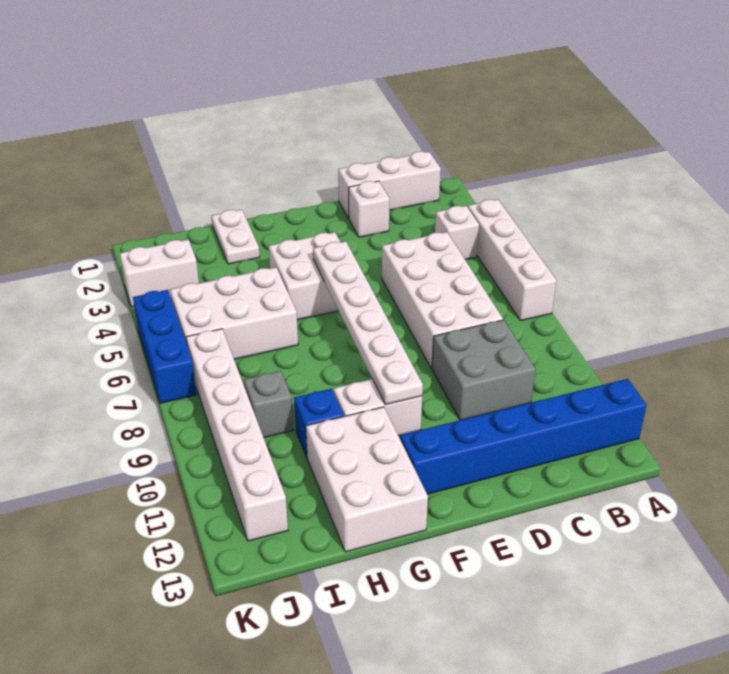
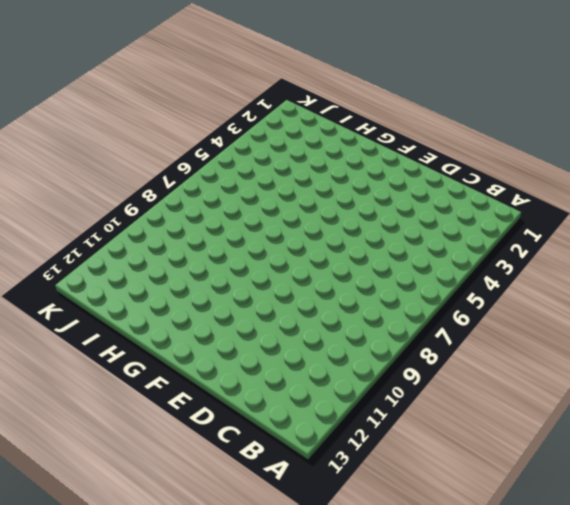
none -> white 1x4 brick [468,199,556,321]
none -> blue 1x6 brick [400,379,647,494]
none -> white 1x3 brick [338,151,441,218]

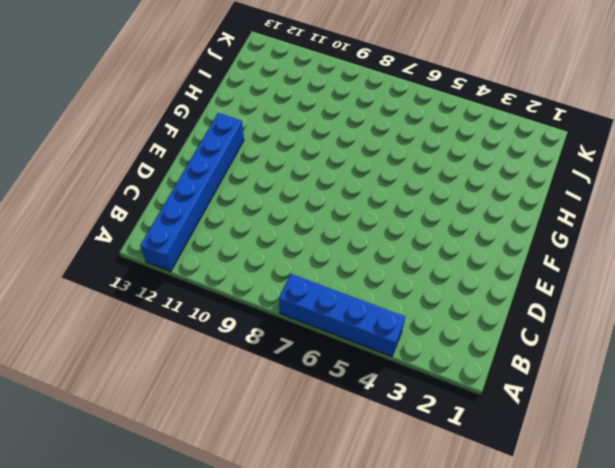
blue 1x4 brick [279,274,405,357] -> white 1x4 brick [468,199,556,321]
none -> white 1x3 brick [338,151,441,218]
none -> white 1x1 brick [435,206,479,259]
none -> white 2x4 brick [382,232,503,368]

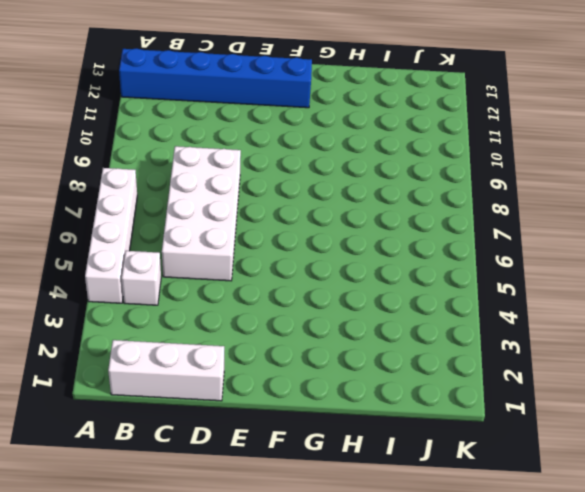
none -> grey 2x2 brick [432,320,536,420]
none -> white 1x1 brick [349,181,390,237]
none -> white 2x2 brick [269,232,340,320]

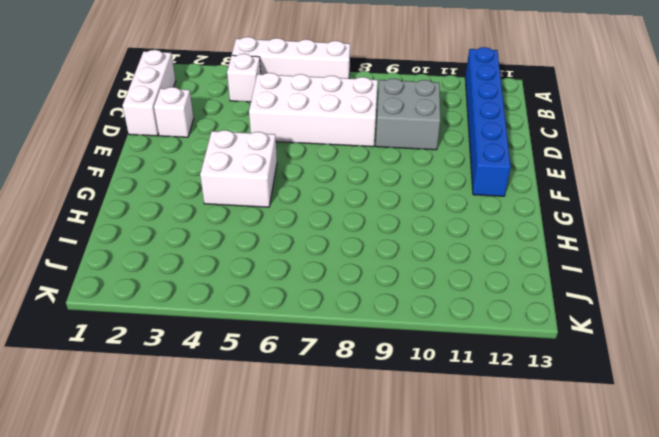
none -> white 1x2 brick [334,379,422,436]
none -> white 2x3 brick [306,407,428,552]
none -> white 1x2 plate [211,210,260,264]

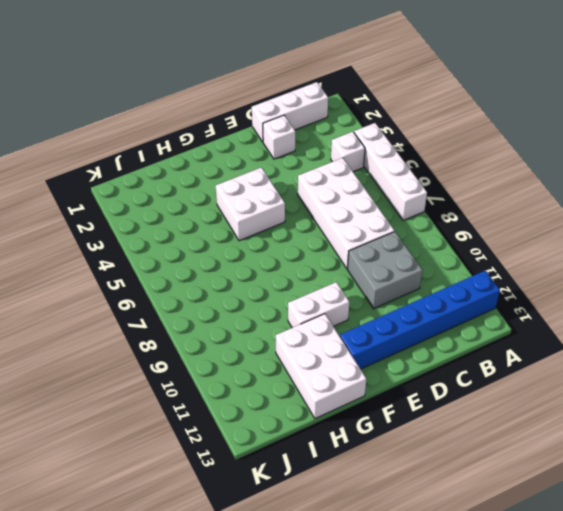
none -> white 1x2 plate [211,210,260,264]
none -> white 2x3 brick [170,267,298,359]
none -> blue 1x1 brick [294,389,344,457]

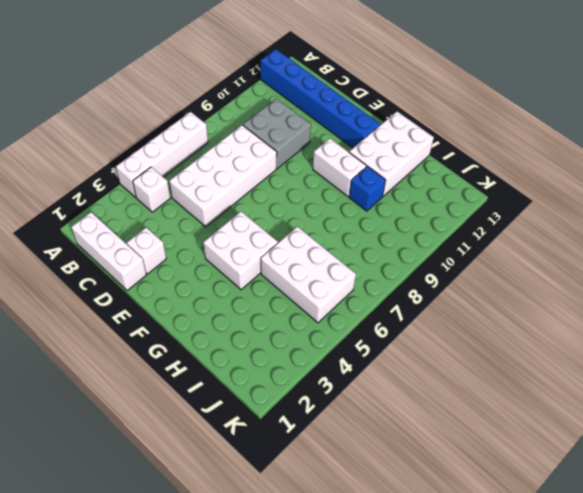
none -> white 1x2 plate [211,210,260,264]
none -> grey 1x1 brick [244,371,293,438]
none -> white 1x2 brick [119,239,199,307]

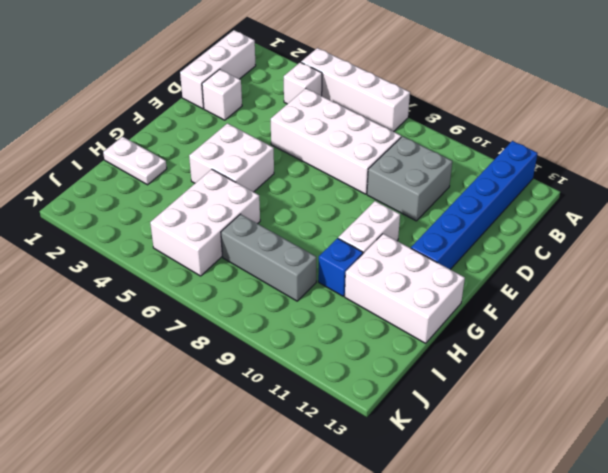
grey 1x3 brick [221,214,316,301] -> grey 1x1 brick [244,371,293,438]
none -> white 1x2 brick [119,239,199,307]
none -> white 1x6 brick [186,329,288,541]
none -> blue 1x3 brick [133,290,197,403]

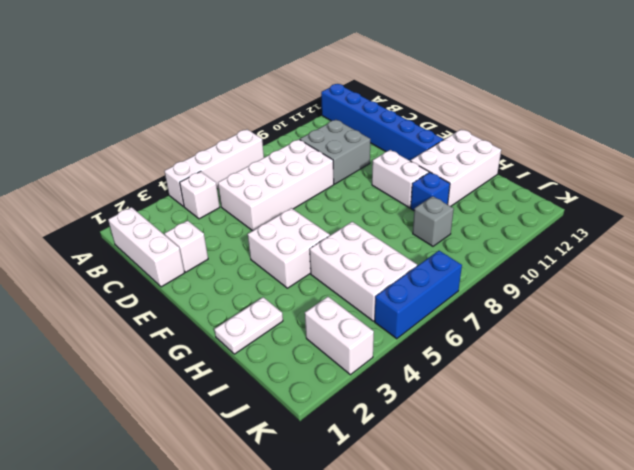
none -> white 1x6 brick [186,329,288,541]
none -> white 1x6 plate [313,241,423,405]

